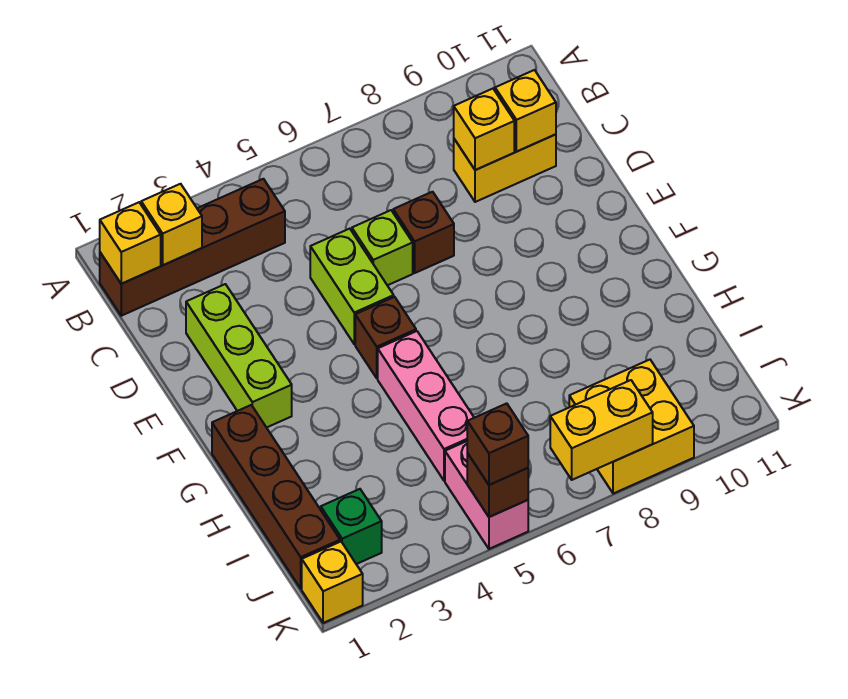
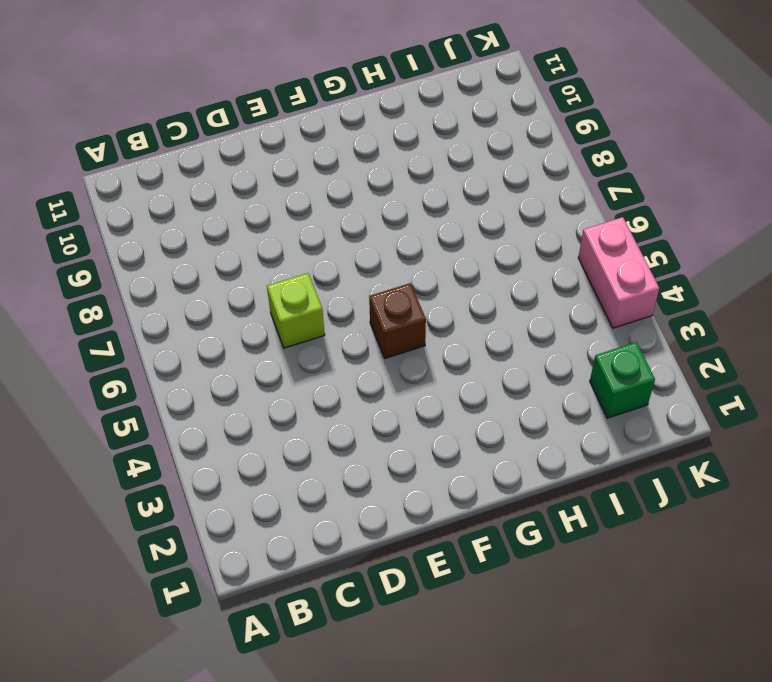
pink 1x2 brick [578,217,659,328] -> pink 1x2 brick turned to [445,441,528,549]
none -> brown 1x4 brick [100,179,285,316]
none -> yellow 1x2 brick [454,134,556,202]
none -> lime 1x3 brick [186,284,292,428]

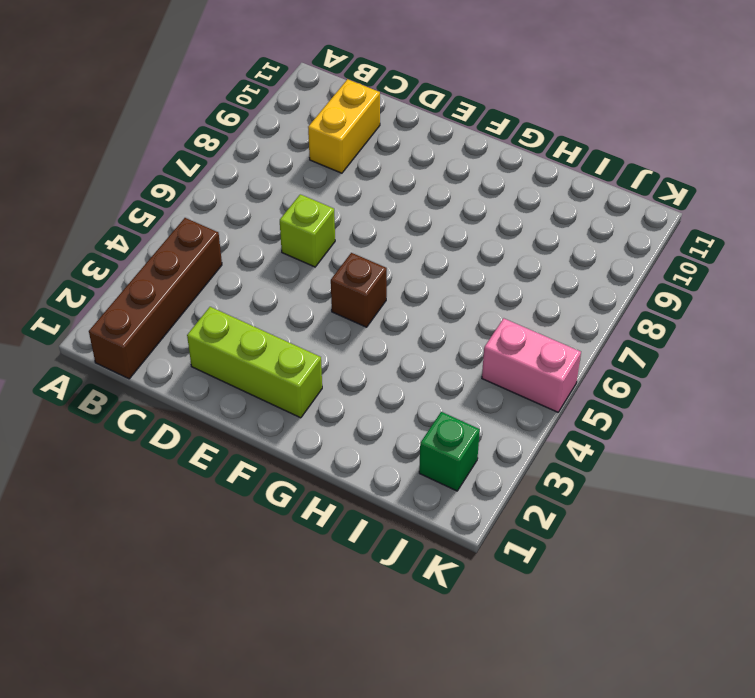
none -> lime 1x2 brick [310,229,394,344]
none -> brown 1x1 brick [393,192,454,273]
none -> brown 1x4 brick [212,405,340,589]

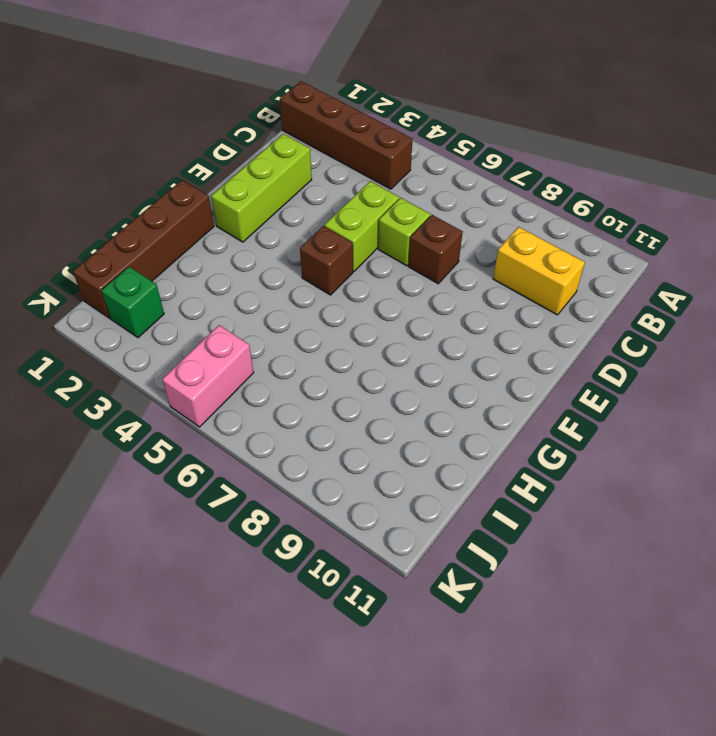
none -> pink 1x3 brick [378,331,474,481]
none -> yellow 2x2 brick [569,360,694,494]
none -> yellow 1x1 brick [302,542,363,623]

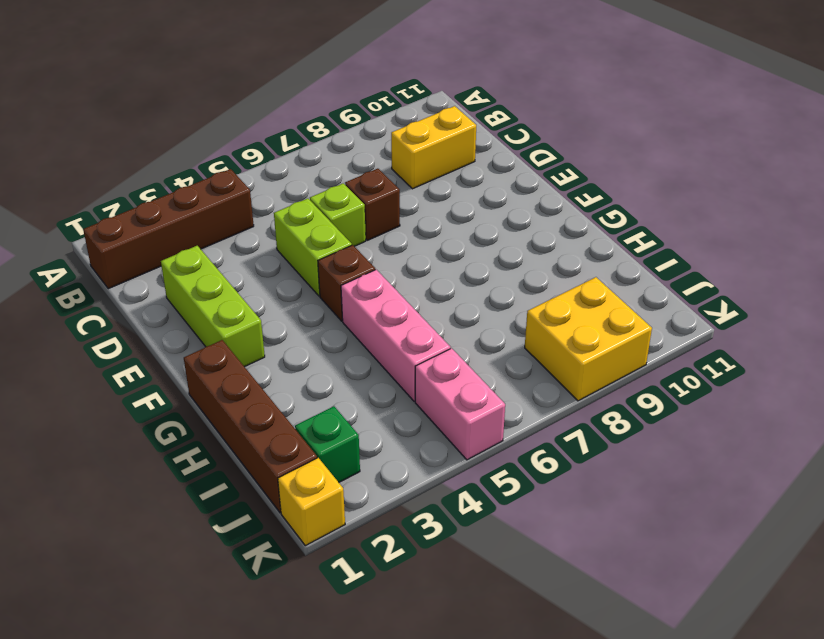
none -> yellow 1x1 brick [100,202,161,284]
none -> yellow 1x1 brick [141,184,202,265]
none -> yellow 1x1 brick [454,89,514,170]

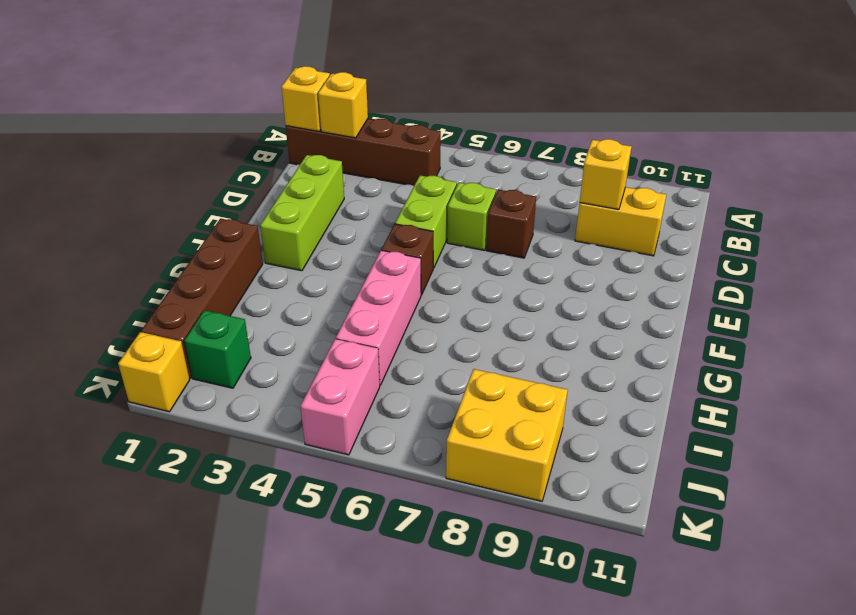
none -> yellow 1x1 brick [495,70,556,152]
none -> brown 1x1 brick [467,453,528,517]
none -> yellow 1x2 brick [550,380,653,480]

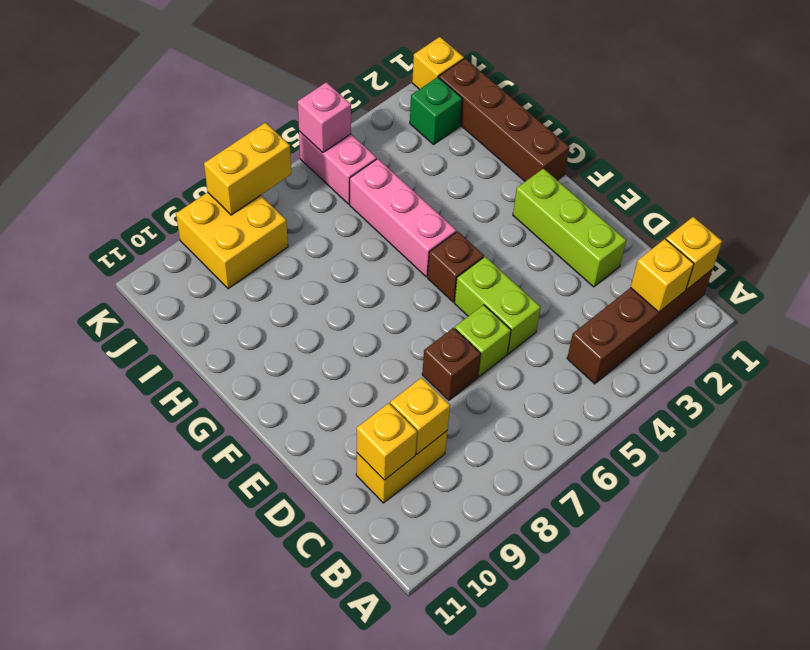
pink 1x1 brick [298,82,351,152] -> brown 1x1 brick [467,453,528,517]
none -> brown 1x1 brick [467,403,528,485]

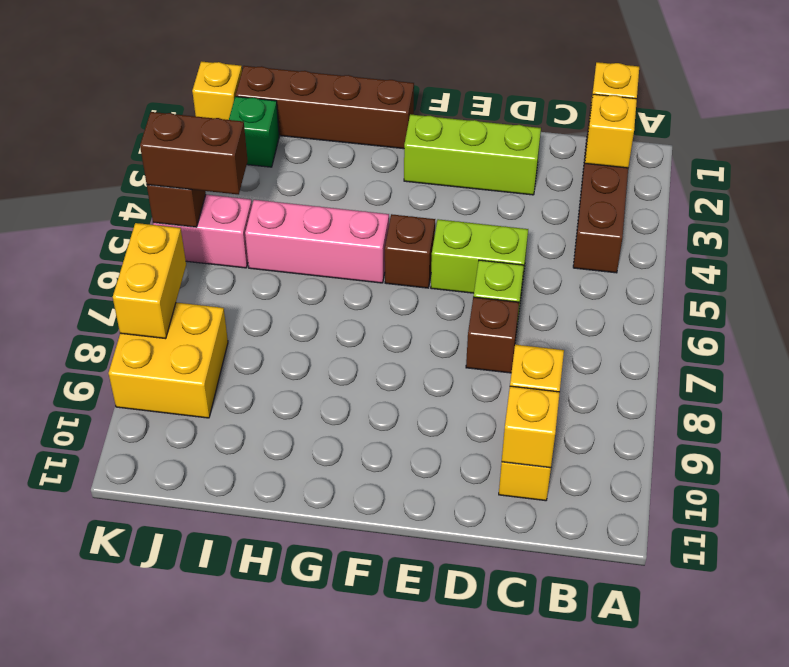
brown 1x2 brick [140,112,248,195] -> brown 1x1 brick [467,403,528,485]

